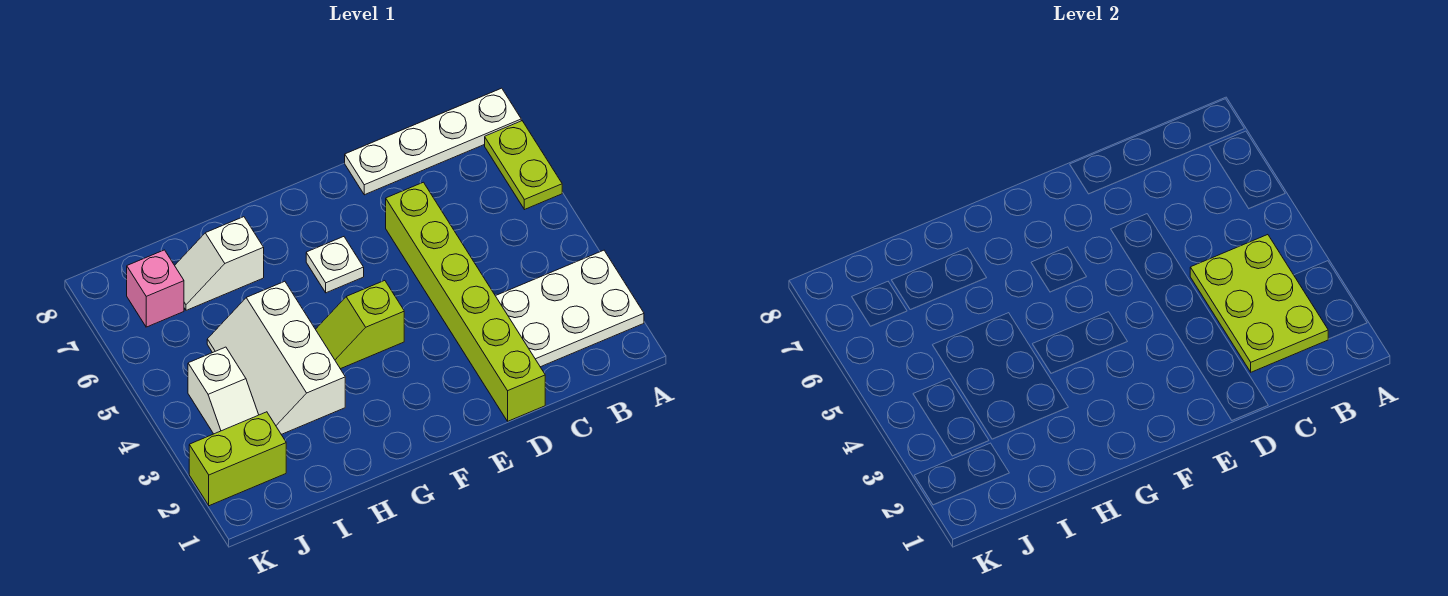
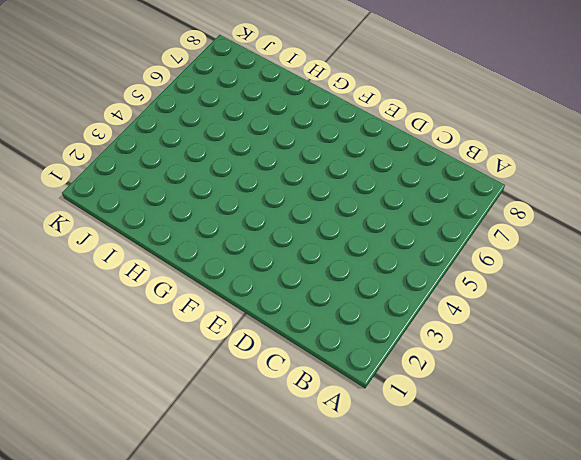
none -> white 2x3 plate [496,250,644,367]
none -> lime 1x2 plate [485,121,562,210]
none -> white 1x4 plate [345,88,521,195]

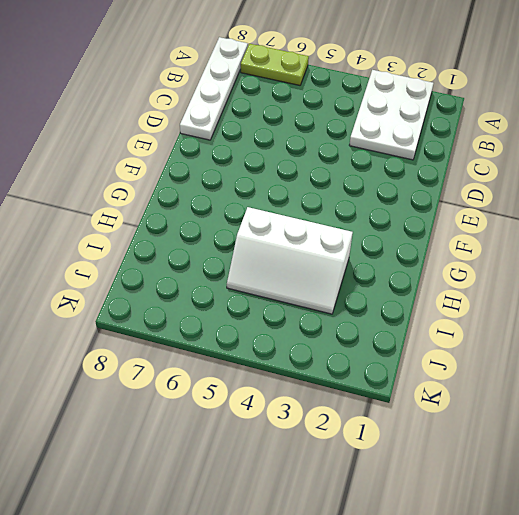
none -> lime 1x6 brick [386,182,545,421]
none -> lime 1x2 slope [316,281,404,369]
none -> white 1x1 plate [306,237,364,293]

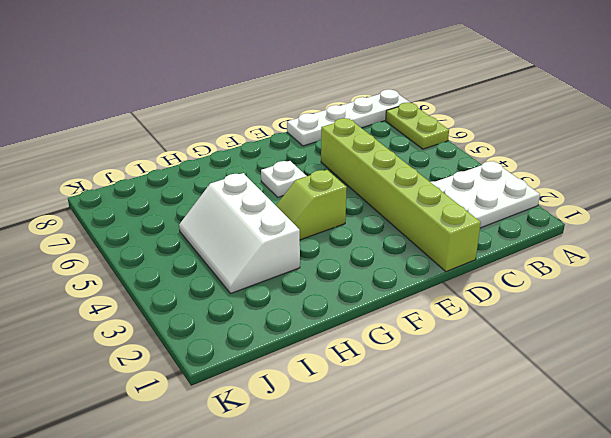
none -> white 1x2 slope [175,217,264,310]
none -> lime 1x2 brick [189,412,286,506]
none -> white 1x2 slope [188,347,259,434]

